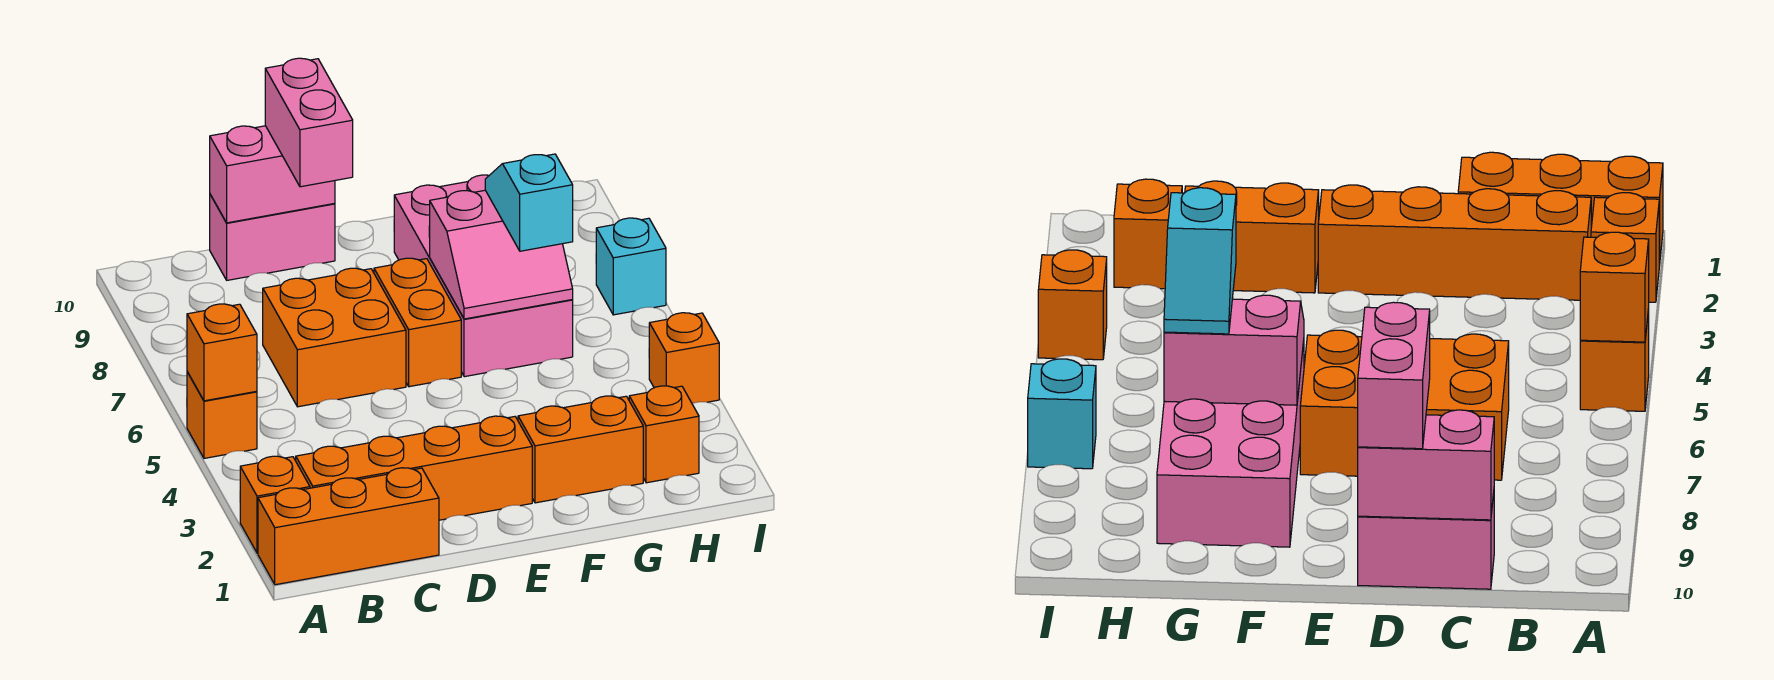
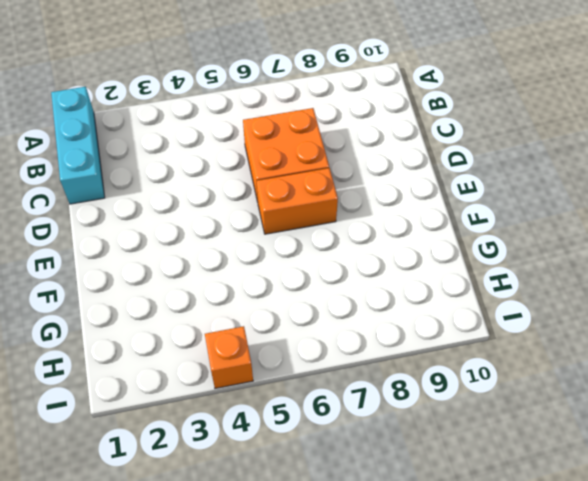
cyan 1x3 brick [51,87,105,204] -> orange 1x3 brick [258,468,439,585]
none -> orange 1x1 brick [240,456,310,553]
none -> orange 1x1 brick [187,372,257,458]
none -> orange 1x4 brick [295,416,532,520]

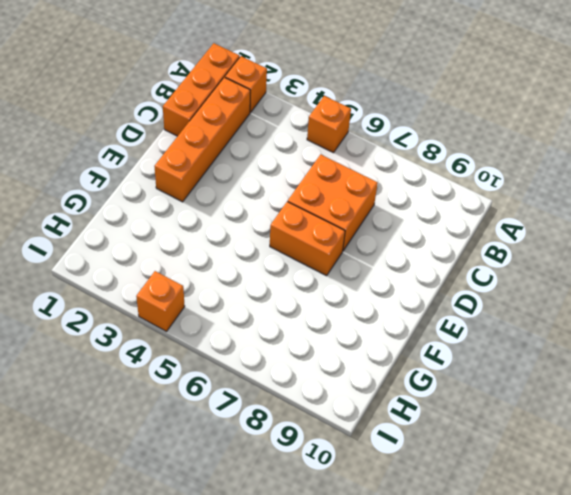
none -> pink 1x2 brick [210,195,335,280]
none -> orange 1x2 brick [518,396,643,503]
none -> pink 2x4 brick [394,175,573,377]

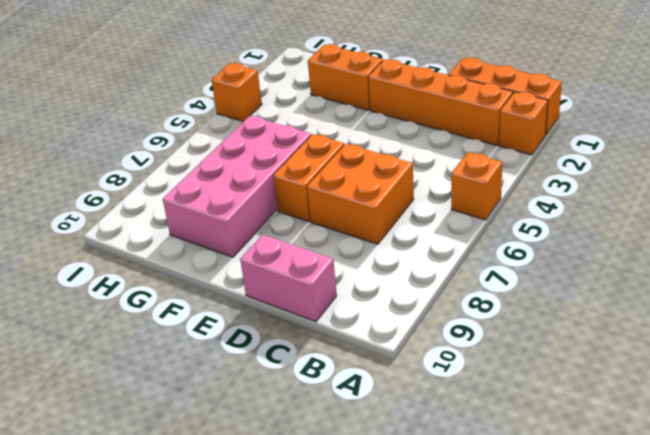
none -> orange 1x1 brick [629,386,699,483]
none -> cyan 1x1 brick [596,218,666,315]
none -> orange 1x1 brick [187,304,257,401]

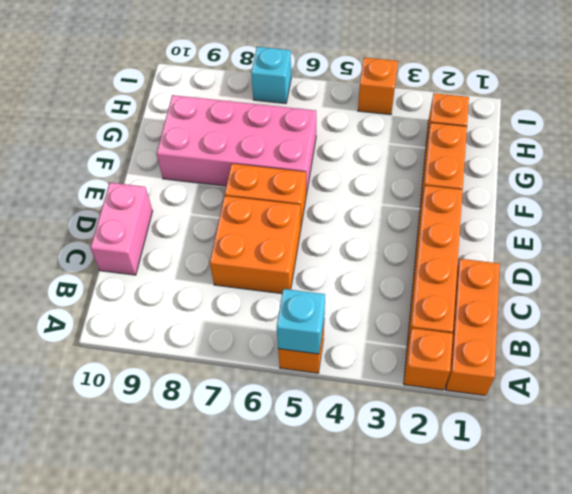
cyan 1x1 brick [277,289,325,354] -> orange 1x1 brick [187,304,257,401]
none -> pink 1x2 brick [210,126,335,223]
none -> pink 2x2 slope [430,190,573,319]
none -> pink 1x2 brick [265,58,353,187]

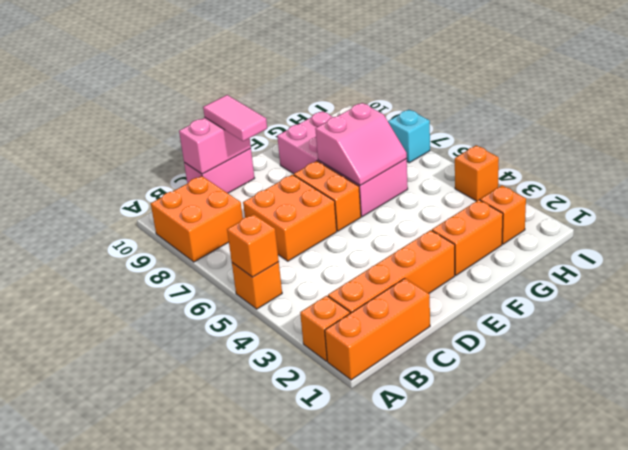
orange 2x2 brick [151,176,243,262] -> none
pink 1x2 tile [203,95,267,141] -> pink 1x2 brick [265,58,353,187]
none -> cyan 1x2 slope [485,154,573,251]

